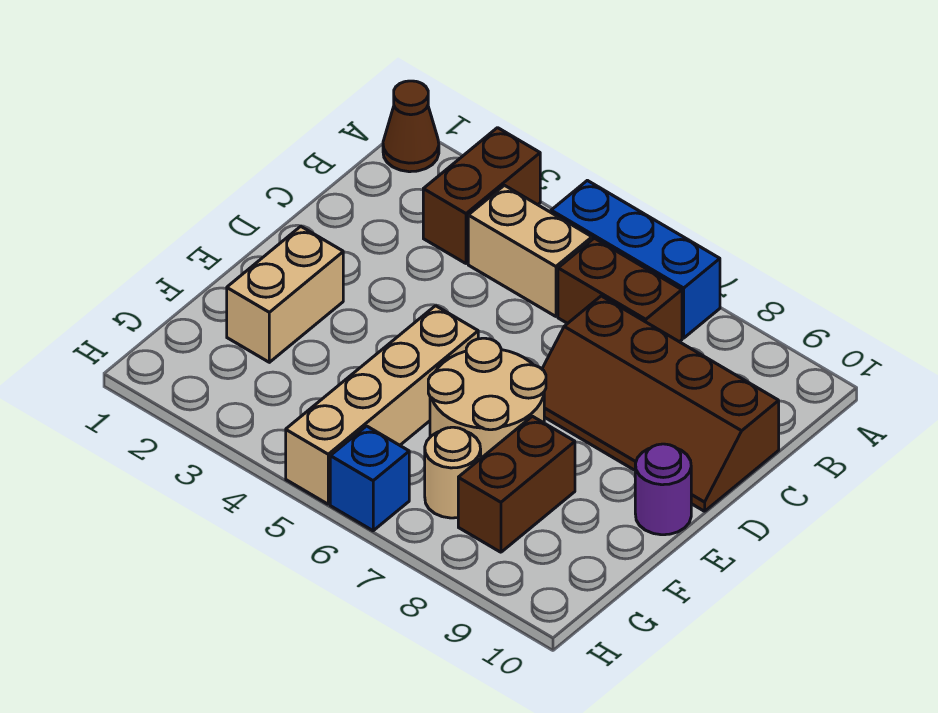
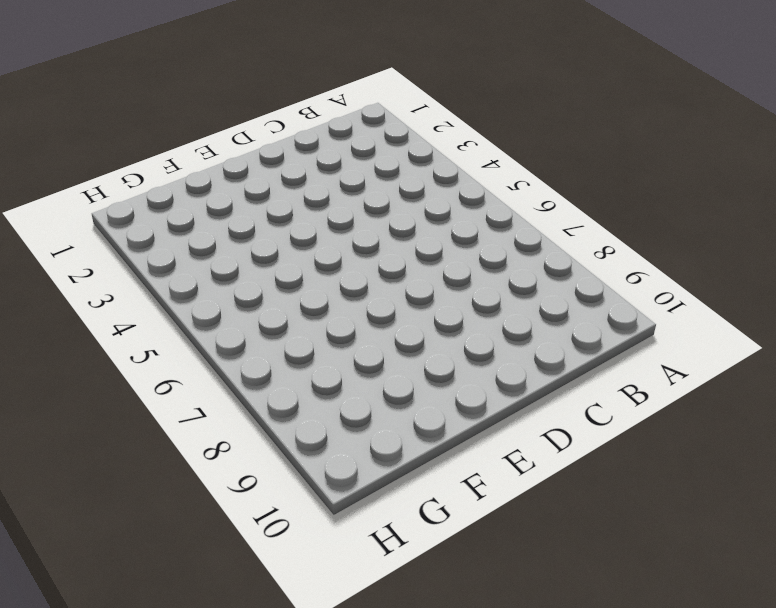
none -> brown 1x1 cone [383,81,439,172]
none -> brown 1x2 brick [423,128,540,264]
none -> blue 1x3 brick [551,180,720,338]

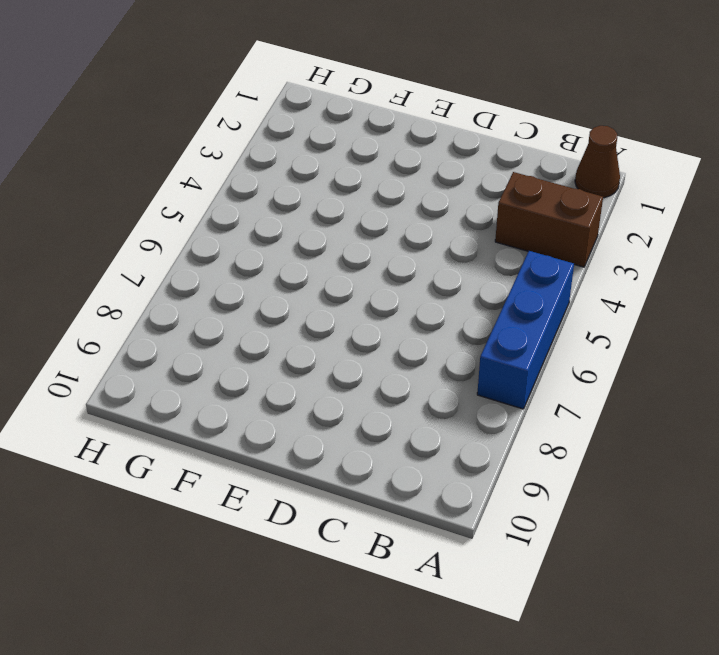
none -> tan 1x2 brick [468,185,592,316]
none -> brown 1x2 brick [558,238,682,342]
none -> brown 2x4 slope [542,296,779,511]

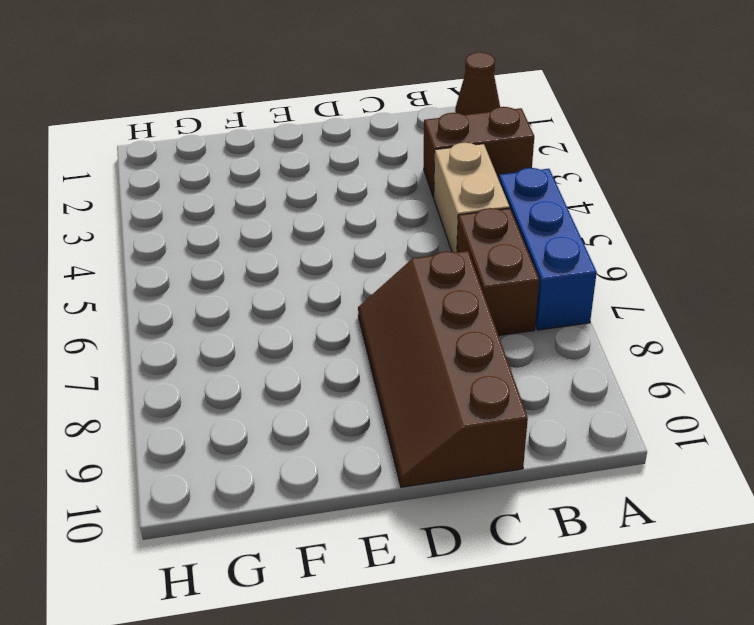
none -> tan 1x2 brick [227,226,343,362]
none -> tan 1x4 brick [286,306,478,504]
none -> tan 2x2 round brick [428,338,546,458]

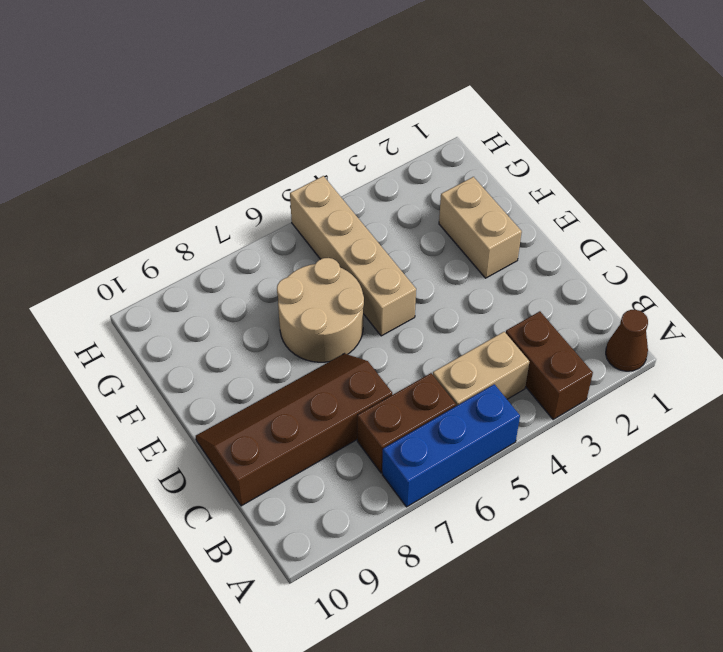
none -> purple 1x1 round brick [635,444,691,535]
none -> brown 1x2 brick [458,416,575,552]
none -> tan 1x1 round brick [425,427,481,518]

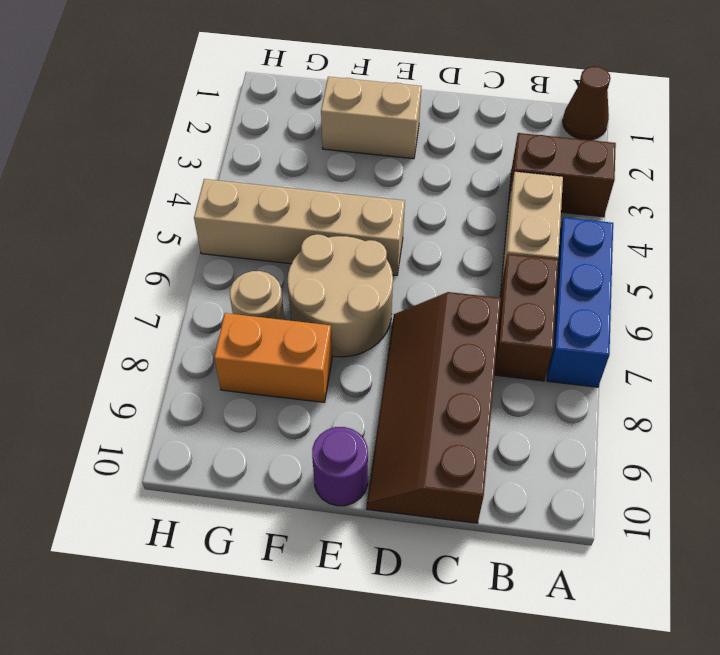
orange 1x2 brick [214,313,332,402] -> brown 1x2 brick [458,416,575,552]
none -> blue 1x1 brick [330,426,409,531]

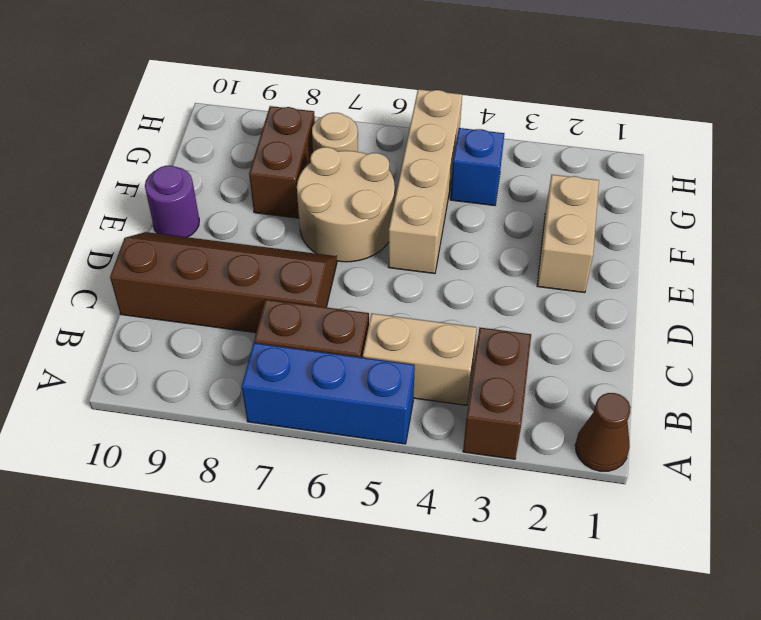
blue 1x1 brick [450,128,504,206] -> blue 1x1 brick moved to [330,426,409,531]

